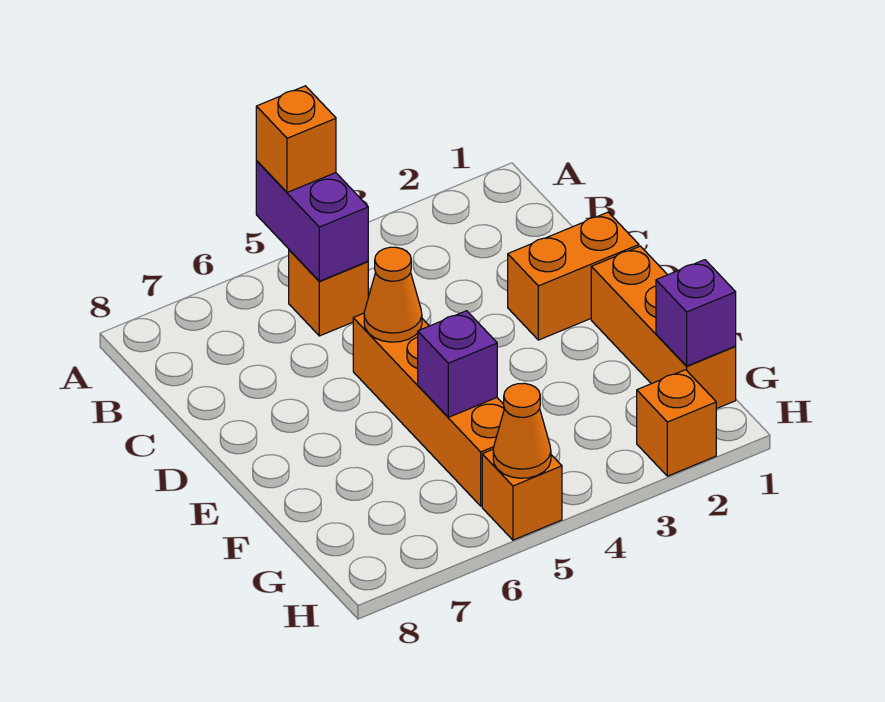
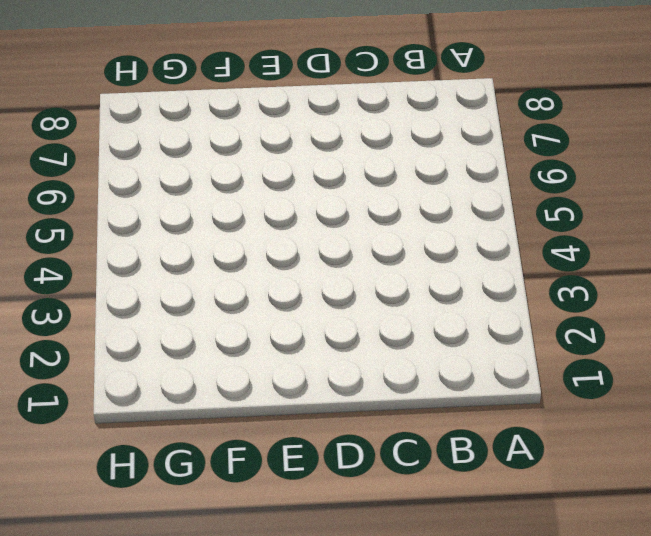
none -> orange 1x1 brick [289,250,368,336]
none -> orange 1x2 brick [508,212,639,340]
none -> orange 1x4 brick [353,313,505,506]

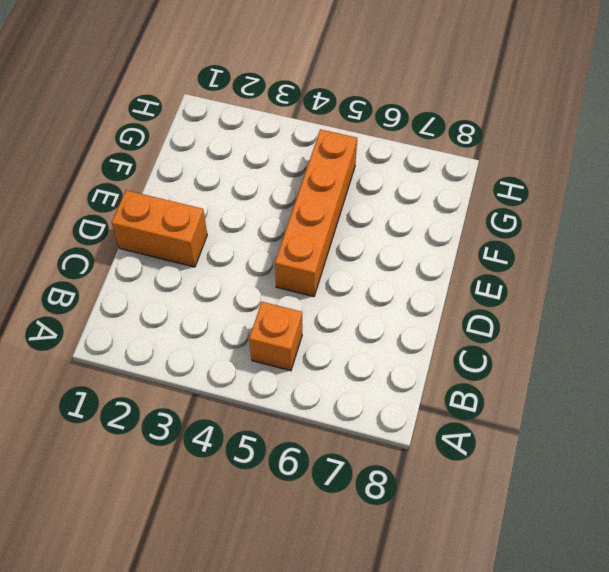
none -> orange 1x3 brick [591,246,736,409]
none -> orange 1x1 brick [637,370,716,476]
none -> orange 1x1 brick [482,449,562,540]

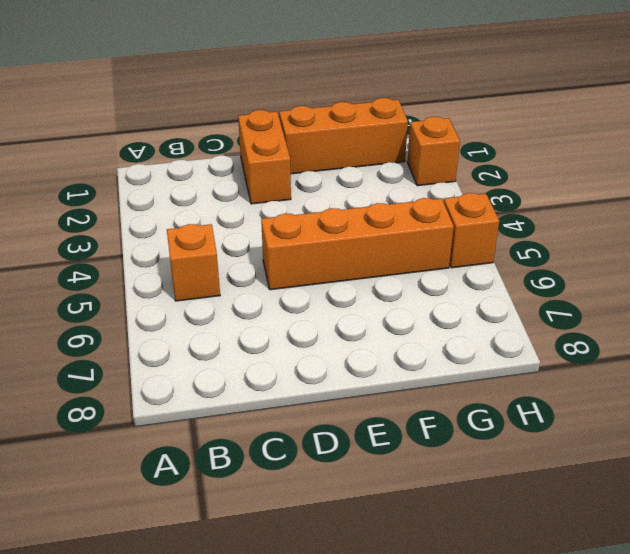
none -> purple 1x2 brick [256,161,368,281]
none -> orange 1x1 cone [364,247,422,342]
none -> purple 1x1 brick [418,311,497,417]

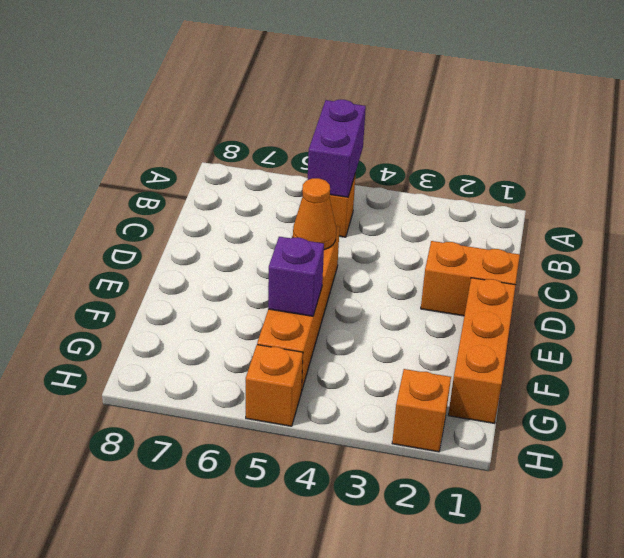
none -> purple 1x1 brick [656,260,736,366]
none -> orange 1x1 cone [493,383,551,478]
none -> orange 1x1 brick [256,86,336,192]

